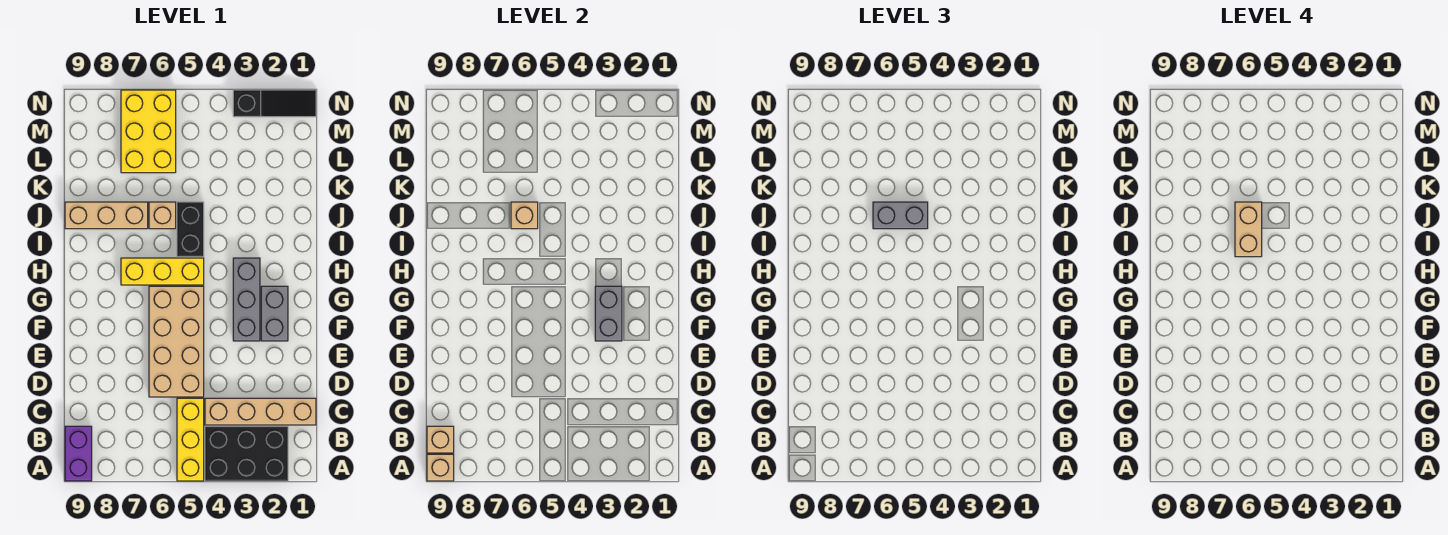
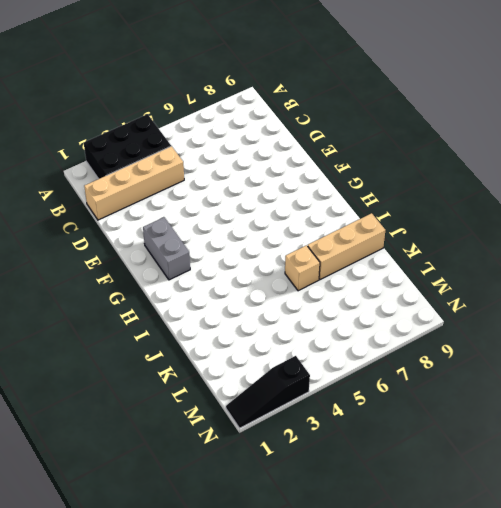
none -> yellow 1x3 brick [177,398,204,481]
none -> purple 1x2 brick [65,426,92,481]
none -> tan 2x4 brick [149,286,204,397]

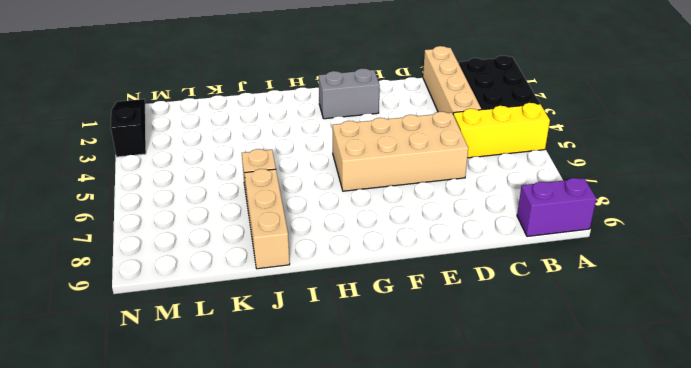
none -> grey 1x3 brick [233,258,260,341]
none -> yellow 1x3 brick [121,258,204,285]
none -> black 1x2 brick [177,202,204,257]

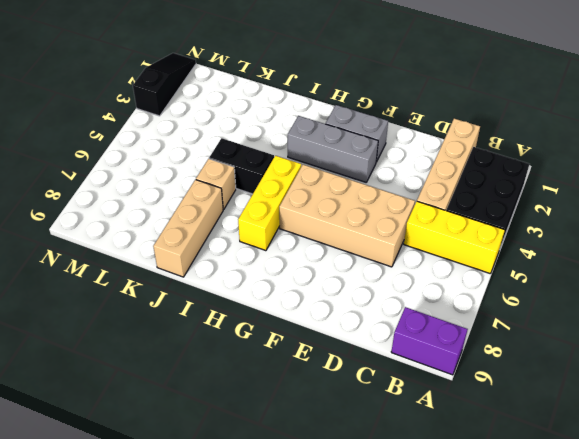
none -> yellow 2x3 brick [121,90,176,173]
none -> tan 1x1 brick [427,454,454,481]
none -> tan 1x1 brick [427,426,454,453]

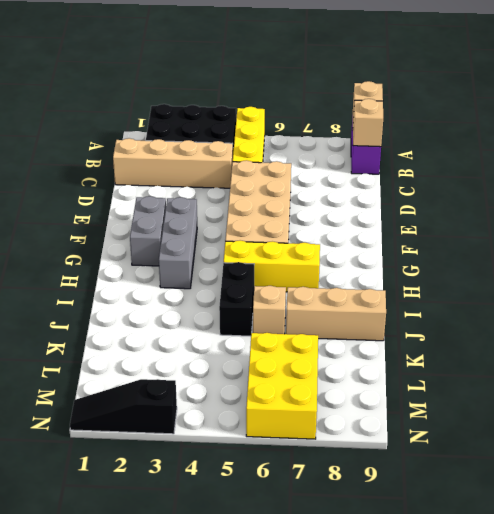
none -> grey 1x2 brick [595,286,622,341]
none -> tan 1x1 brick [511,202,538,229]
none -> grey 1x2 brick [873,202,928,229]

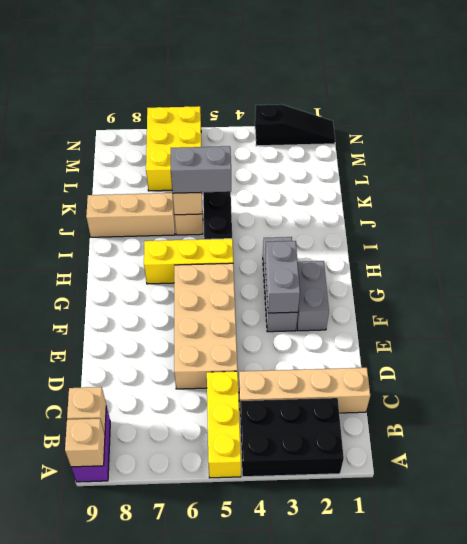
none -> tan 1x2 brick [1235,202,1262,257]

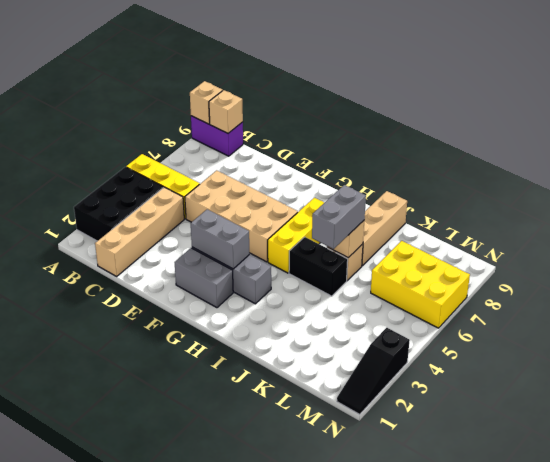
none -> tan 1x2 brick [1235,202,1262,257]

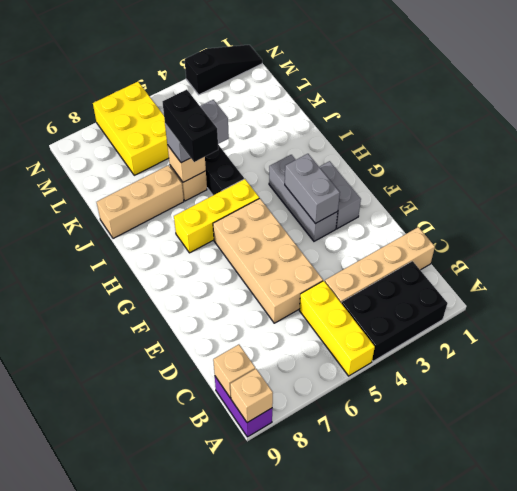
black 1x2 brick [162,90,218,162] -> tan 1x2 brick [1235,202,1262,257]

